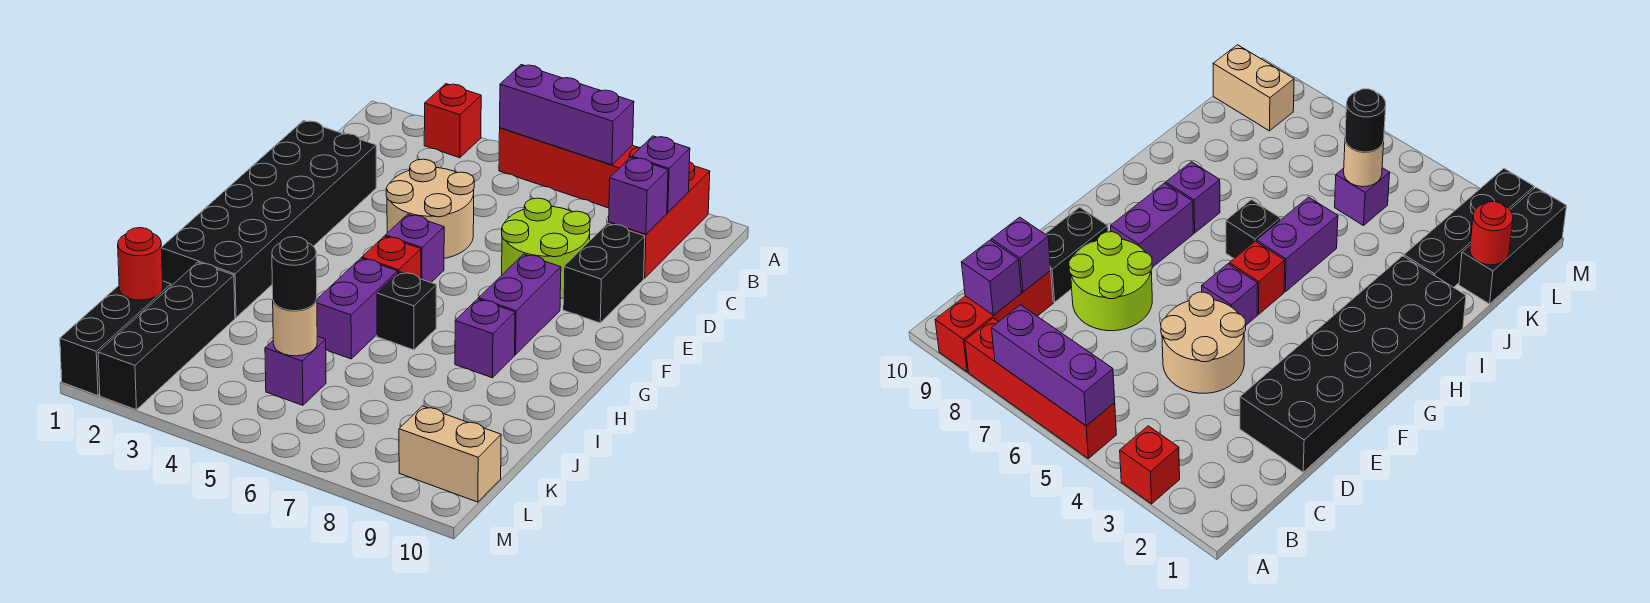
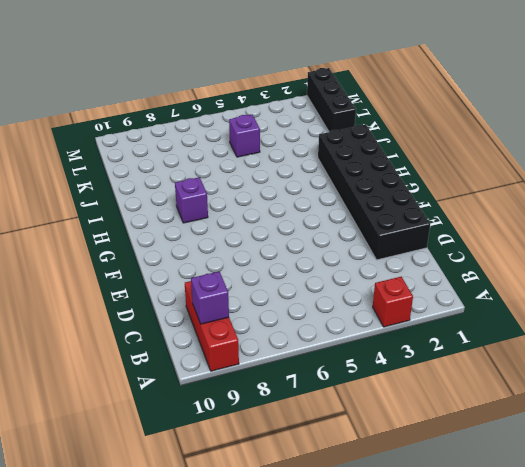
none -> red 1x4 brick [499,128,641,208]
none -> tan 2x2 round brick [386,159,474,258]
none -> lime 2x2 round brick [502,198,590,299]

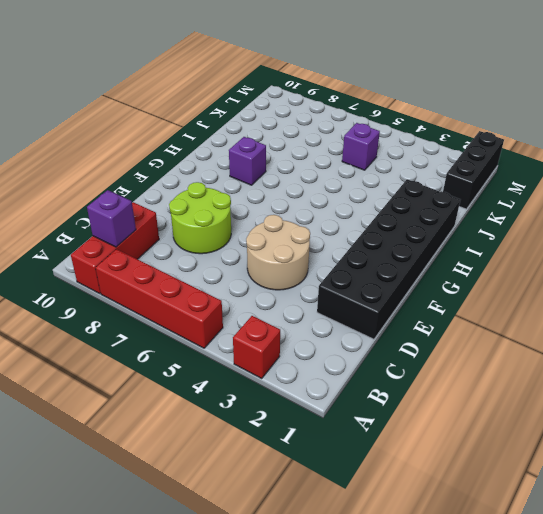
none -> black 1x2 brick [563,223,645,323]
none -> purple 1x1 brick [385,214,444,282]
none -> purple 1x2 brick [479,254,561,355]

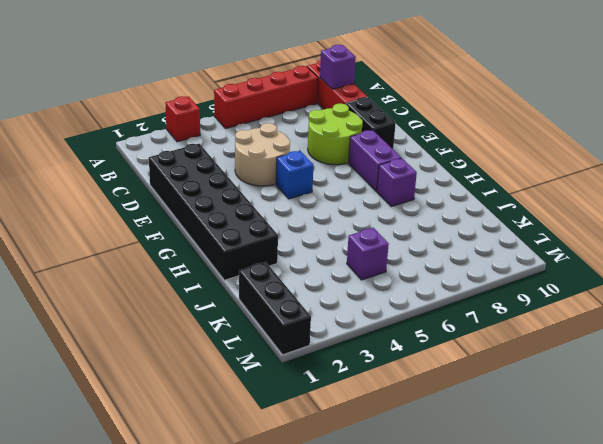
blue 1x1 brick [276,151,313,199] -> purple 1x1 brick [385,214,444,282]
none -> red 1x1 brick [362,236,421,279]
none -> purple 1x2 brick [317,258,398,359]
none -> black 1x1 brick [377,272,437,350]

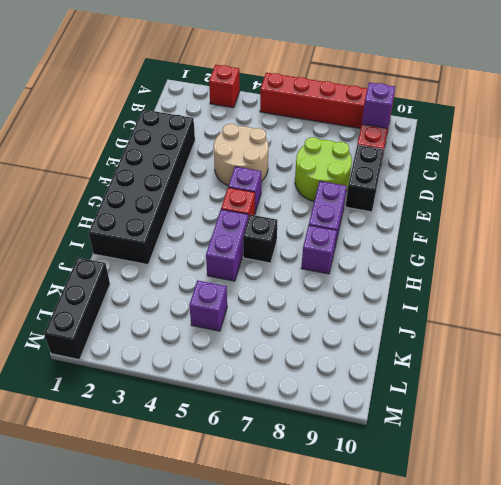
none -> black 1x4 brick [98,262,235,410]
none -> tan 1x2 brick [399,406,501,502]
none -> purple 1x3 brick [500,65,634,165]

